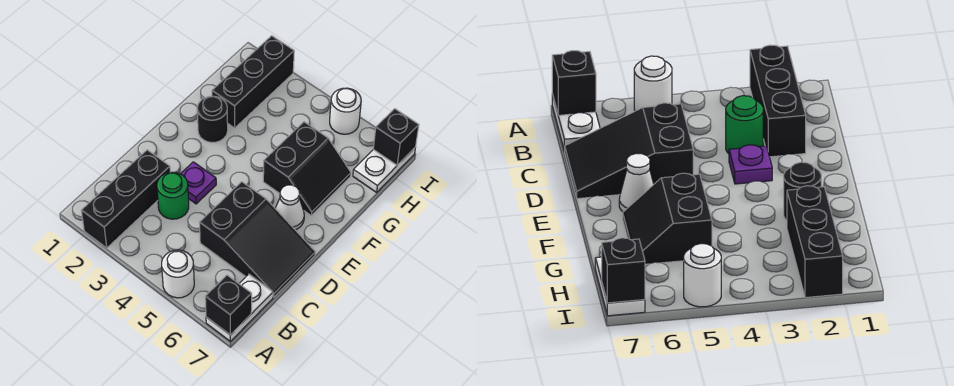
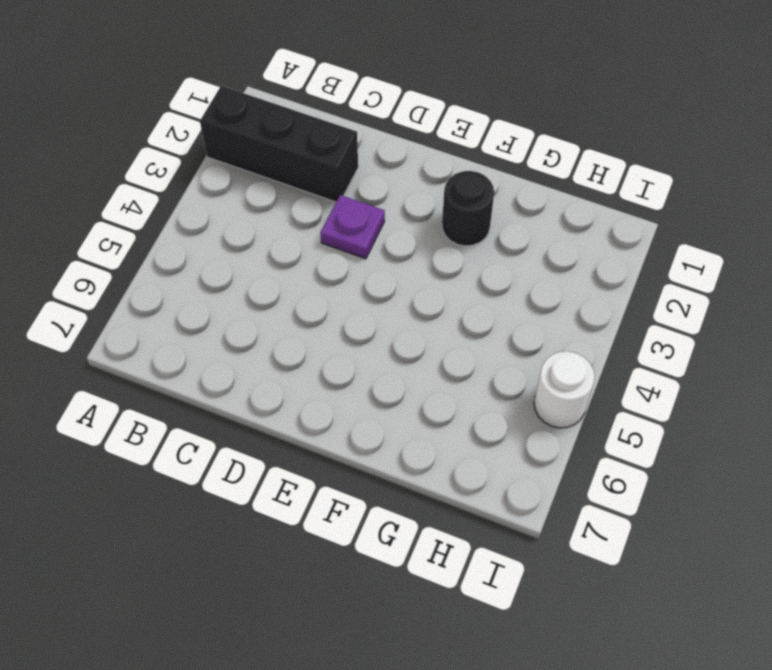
none -> white 1x1 round brick [162,250,194,298]
none -> white 1x2 plate [206,274,273,341]
none -> green 1x1 round brick [157,172,189,219]

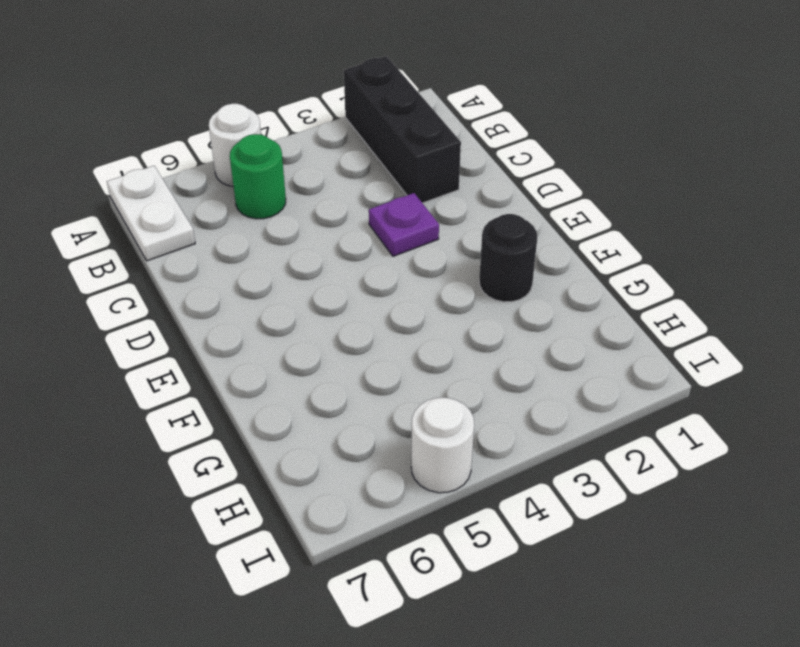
green 1x1 round brick [230,134,286,219] -> green 1x1 round brick moved to [157,172,189,219]
none -> black 2x3 slope [199,182,315,297]
none -> white 1x1 cone [275,185,304,230]
none -> black 2x2 slope [263,122,351,215]

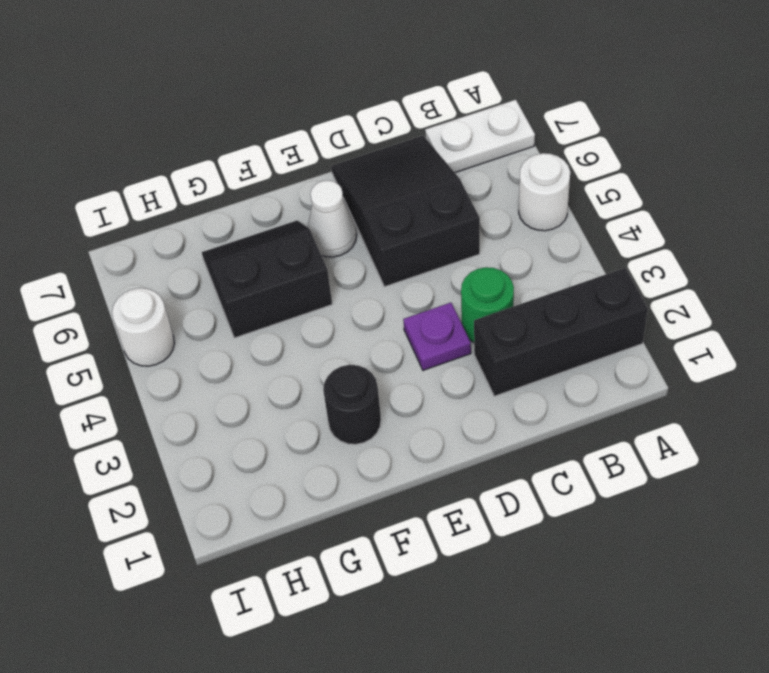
none -> black 1x3 brick [212,36,294,128]
none -> white 1x2 plate [353,147,416,192]
none -> black 1x1 brick [205,275,252,335]

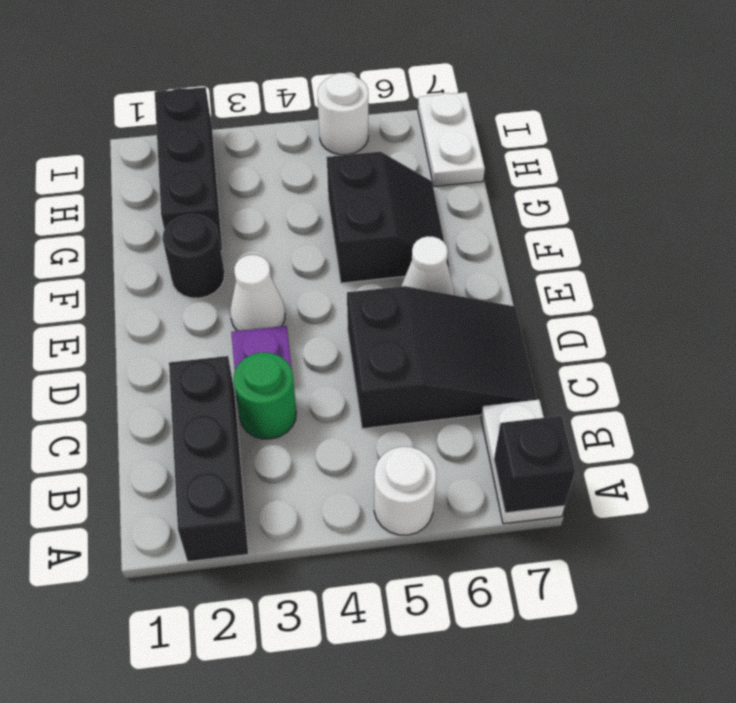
white 1x1 cone [230,255,285,331] -> none
none -> black 1x1 brick [373,109,419,165]

